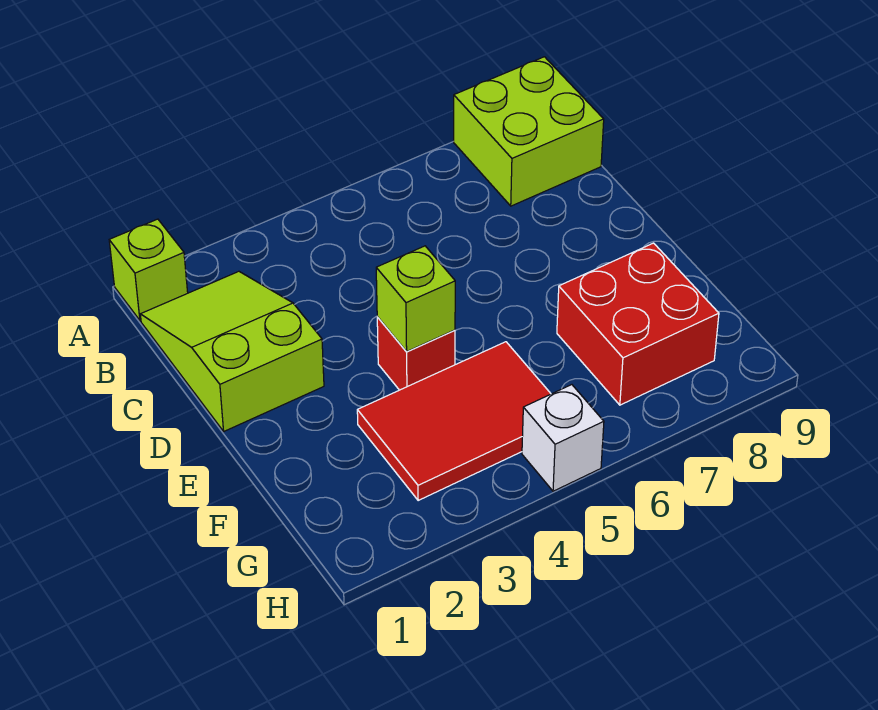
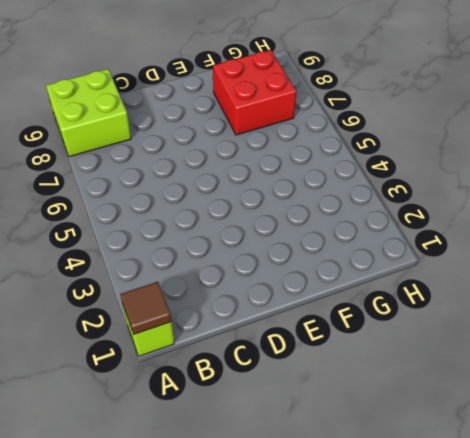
brown 1x1 tile [120,282,172,334] -> none
none -> lime 2x3 slope [140,271,324,431]
none -> red 1x1 brick [377,317,455,390]

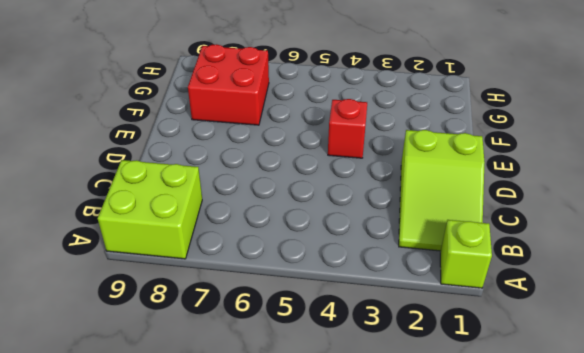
none -> red 2x3 tile [357,342,551,500]
none -> white 1x1 brick [522,385,604,491]

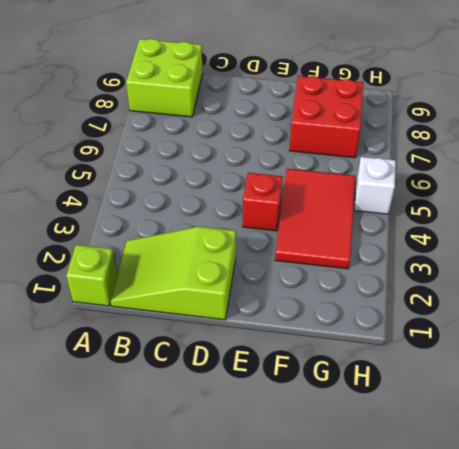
none -> lime 1x1 brick [376,246,455,352]

